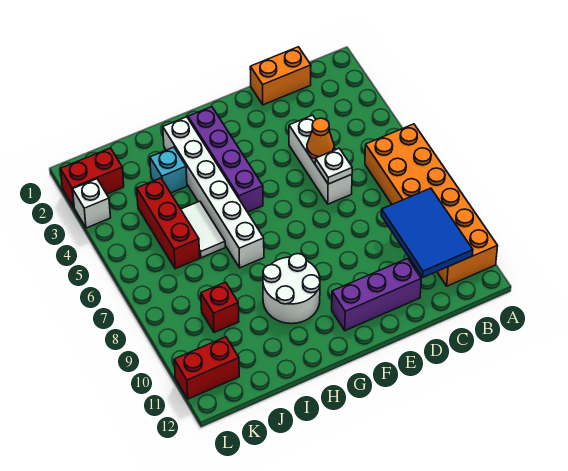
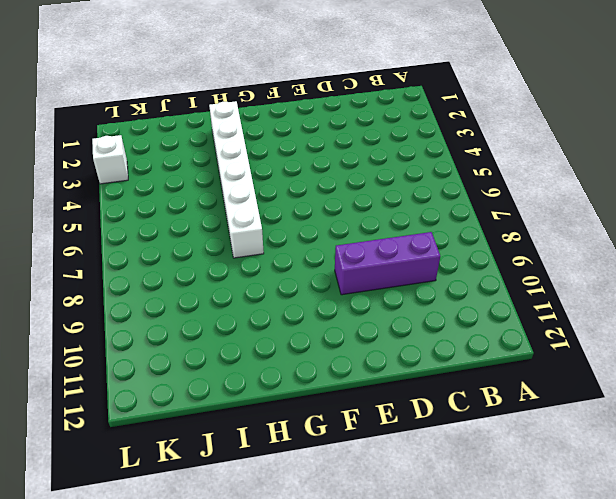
purple 1x3 brick [335,232,440,295] -> purple 1x3 brick moved to [332,258,421,331]
none -> orange 2x6 brick [365,124,498,286]
none -> orange 1x2 brick [250,47,311,105]
none -> white 1x3 brick [289,115,352,204]

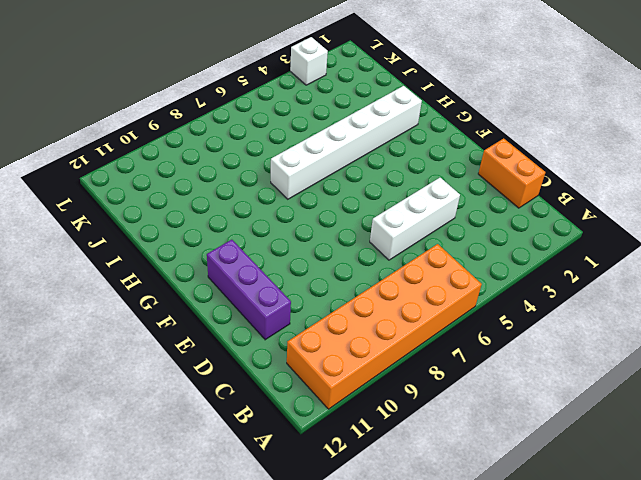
none -> purple 1x4 brick [188,107,263,212]
none -> white 2x2 round brick [263,254,320,324]
none -> cyan 1x1 brick [150,147,187,193]

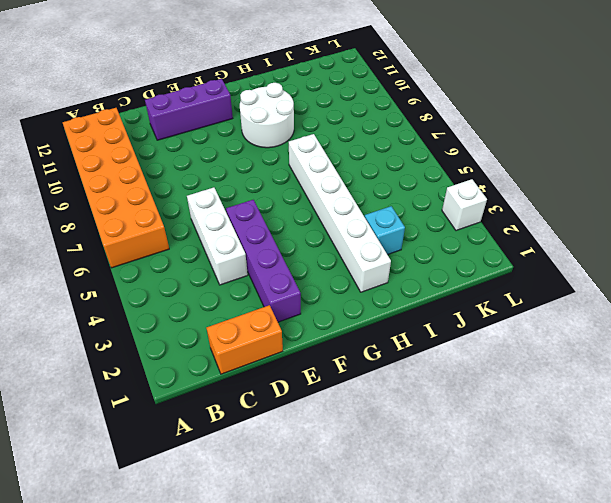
purple 1x4 brick [226,200,301,322] -> purple 1x4 brick moved to [188,107,263,212]
none -> white 1x2 tile [181,201,225,258]
none -> red 1x3 brick [137,178,200,269]
none -> red 1x1 brick [201,282,239,333]

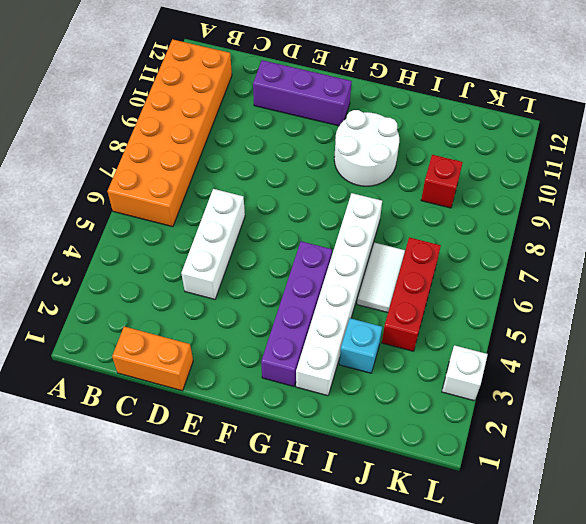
none -> red 1x2 brick [61,148,124,207]
none -> red 1x2 brick [174,337,239,399]
none -> blue 2x3 tile [381,188,473,277]

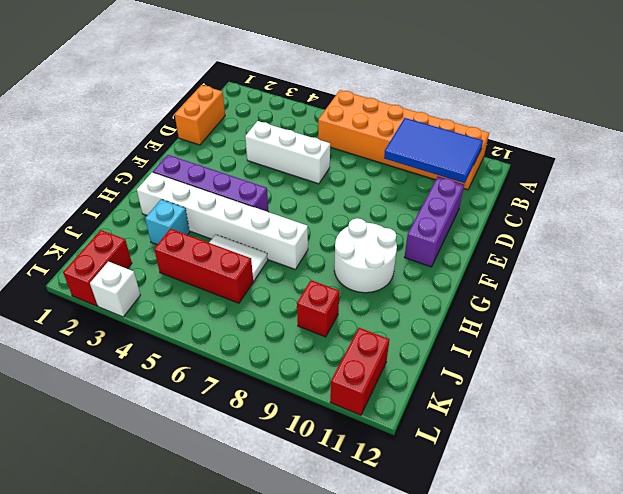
none -> orange 1x1 cone [307,118,334,159]
none -> white 1x1 plate [315,148,352,184]

